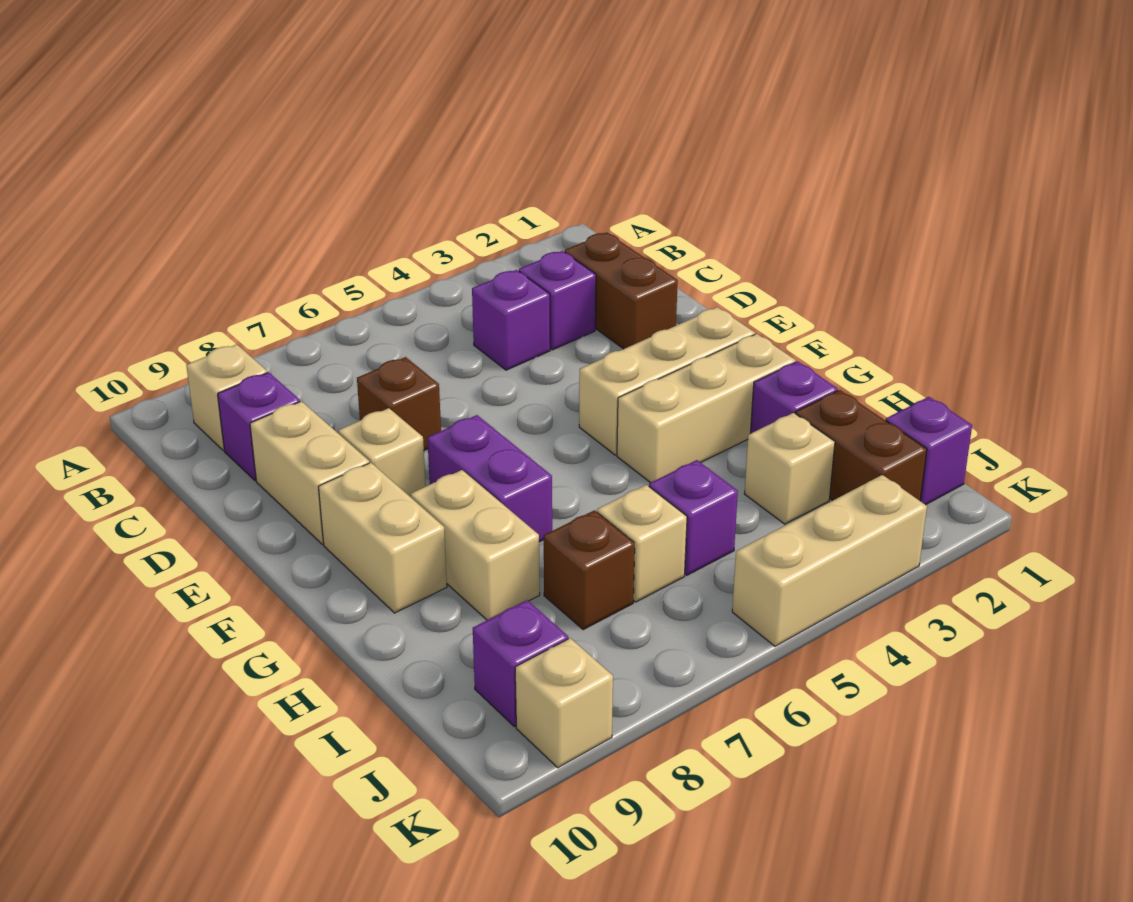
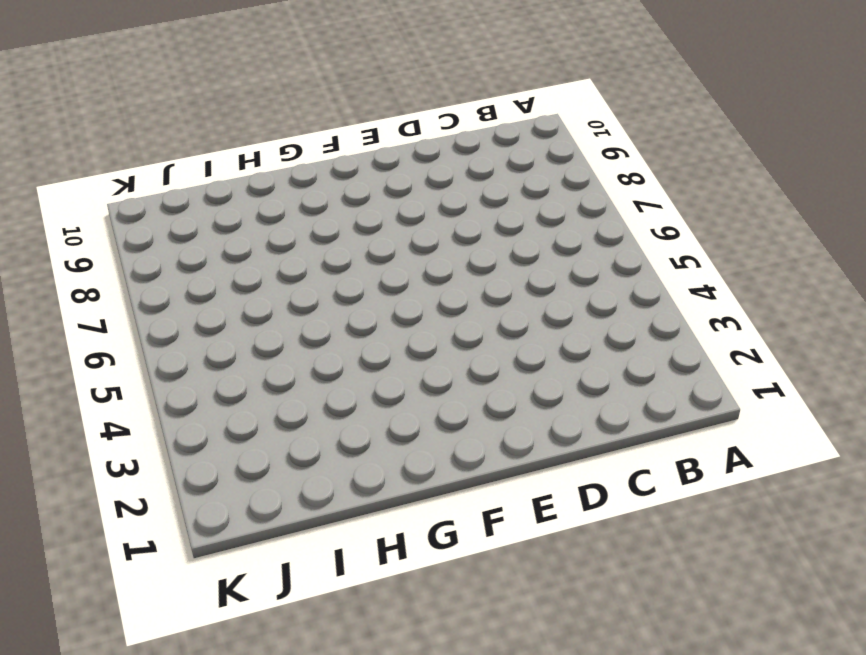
none -> tan 1x1 brick [186,344,267,451]
none -> brown 1x2 brick [565,233,678,349]
none -> purple 1x1 brick [519,251,596,350]

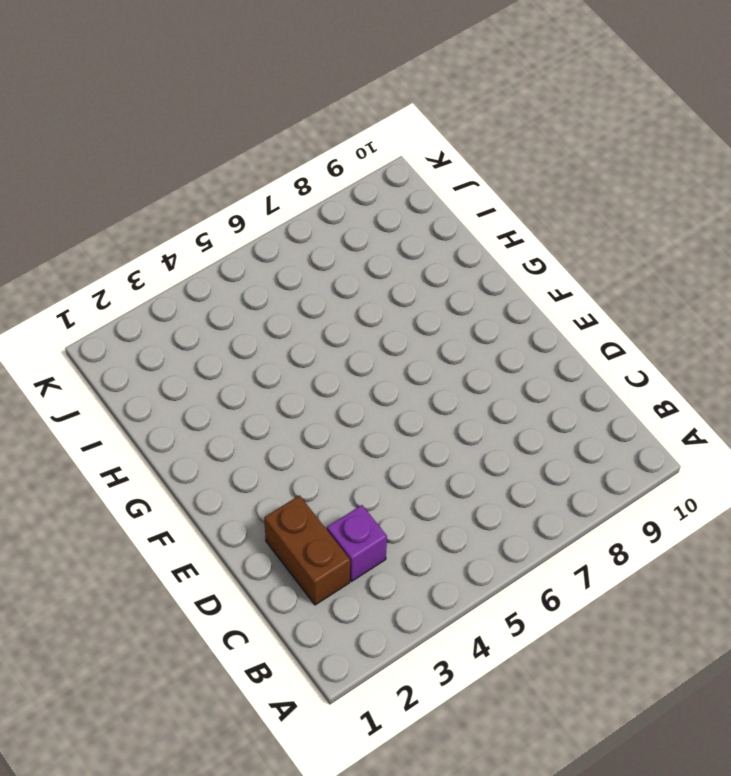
none -> tan 1x1 brick [186,344,267,451]
none -> purple 1x1 brick [472,270,550,370]
none -> purple 1x1 brick [218,372,300,481]

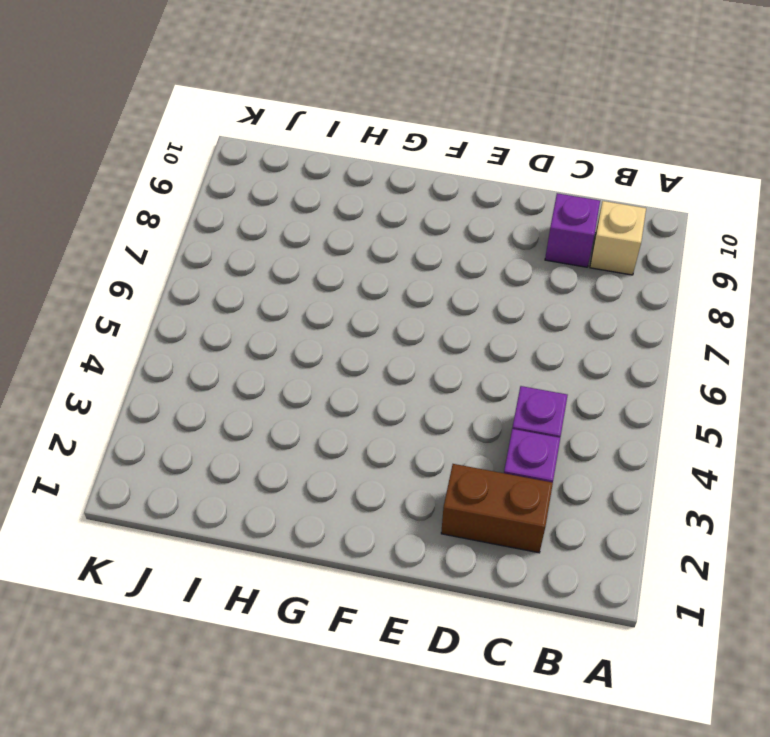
none -> brown 1x1 brick [357,357,441,451]
none -> tan 1x2 brick [250,401,369,544]
none -> tan 1x1 brick [338,408,426,497]

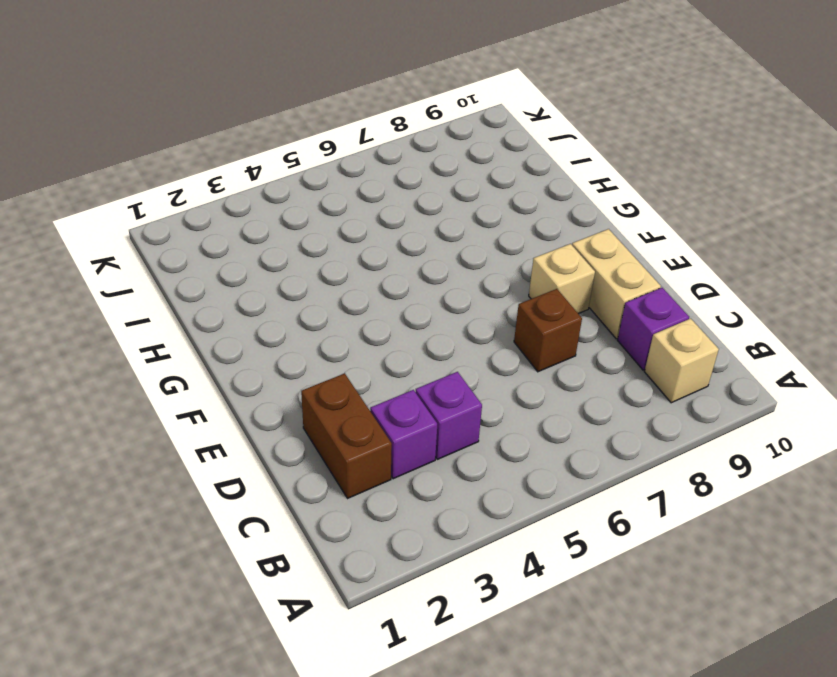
none -> tan 1x3 brick [579,307,755,455]
none -> purple 1x2 brick [427,415,552,542]
none -> tan 1x2 brick [318,463,447,613]

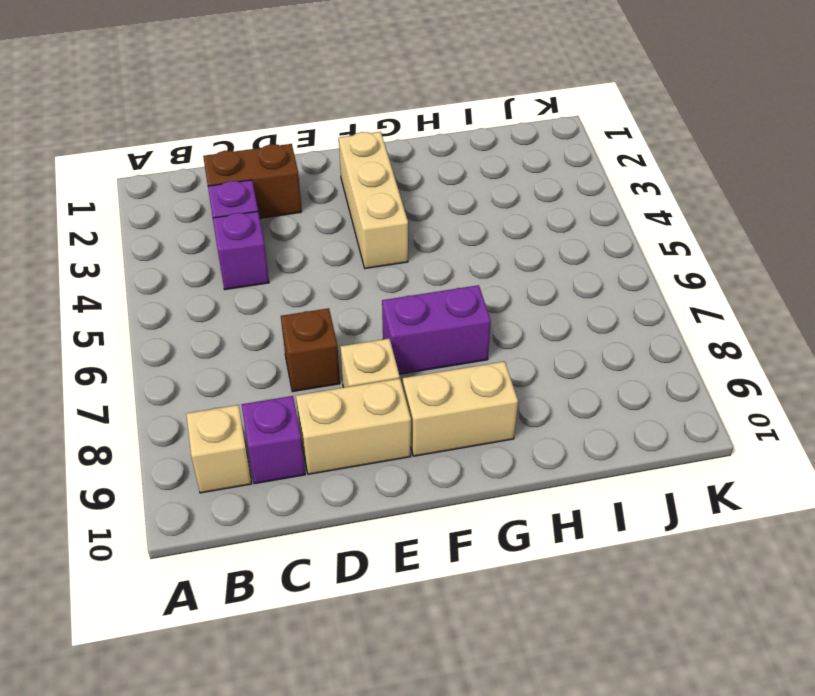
none -> tan 1x3 brick [617,334,796,483]
none -> tan 1x2 brick [411,470,540,620]
none -> purple 1x1 brick [750,361,838,434]

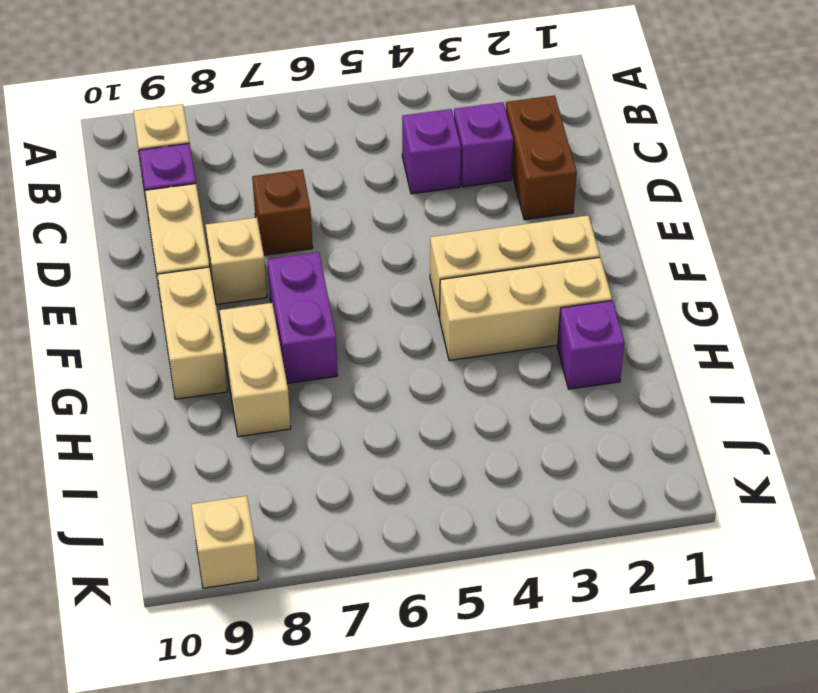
none -> brown 1x2 brick [796,390,927,501]
none -> tan 1x1 brick [744,413,835,524]
none -> purple 1x1 brick [649,460,738,575]

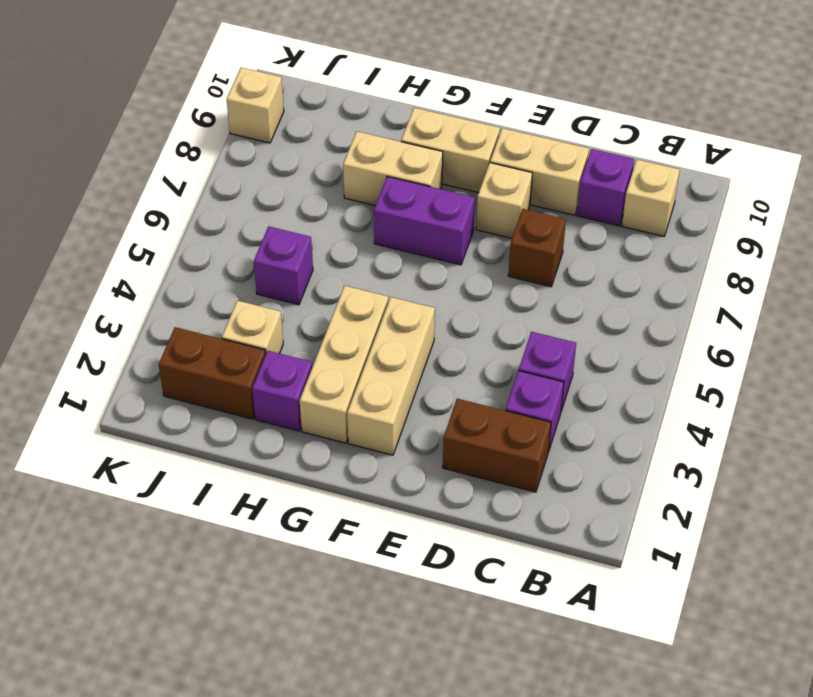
none -> tan 1x1 brick [597,485,687,602]
none -> brown 1x1 brick [544,510,635,630]
none -> purple 1x1 brick [886,397,972,505]

